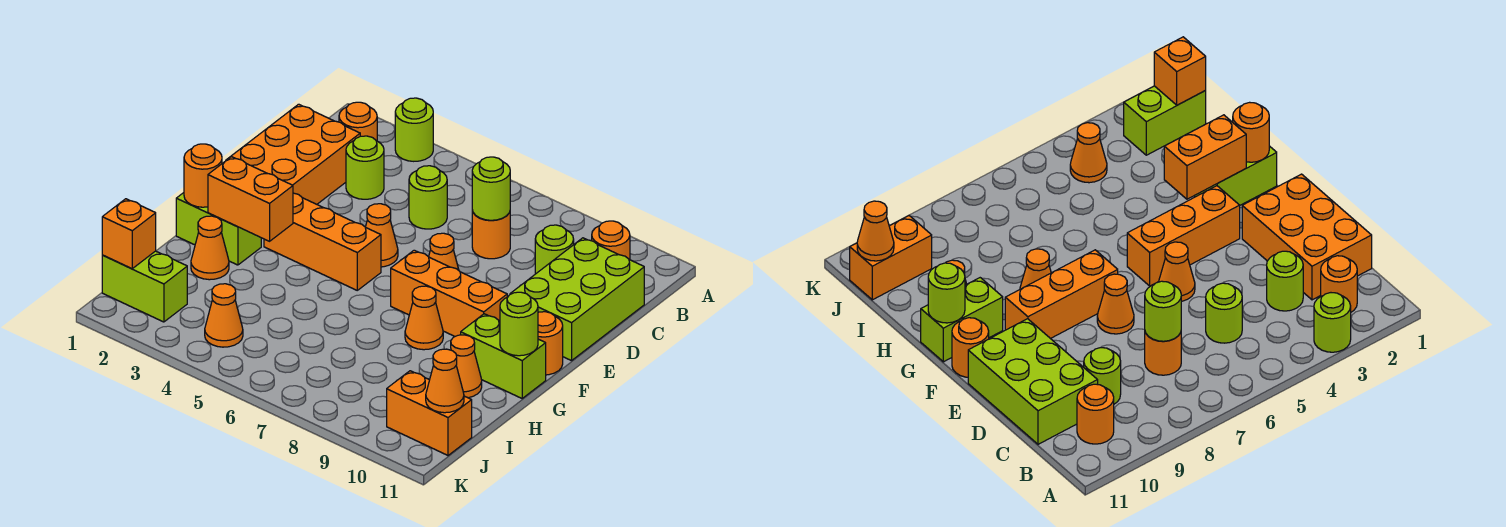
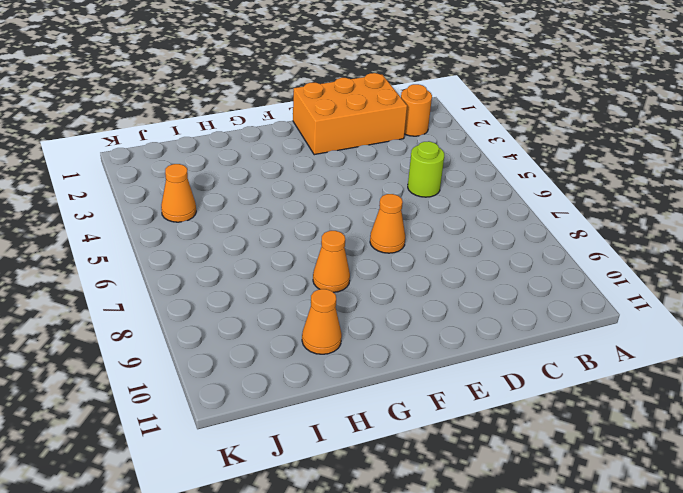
none -> lime 1x1 round brick [395,98,433,161]
none -> orange 1x1 round brick [592,221,630,260]
none -> lime 1x1 round brick [346,136,384,199]

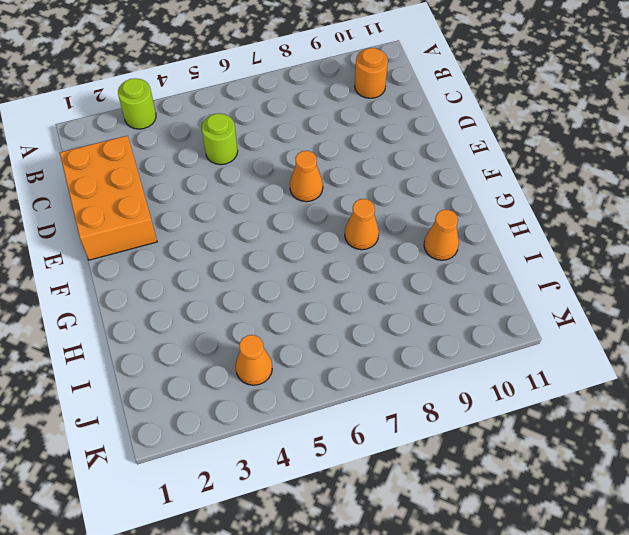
none -> orange 1x1 round brick [339,102,377,141]
none -> lime 1x1 round brick [346,136,384,199]
none -> orange 1x1 round brick [472,210,510,259]

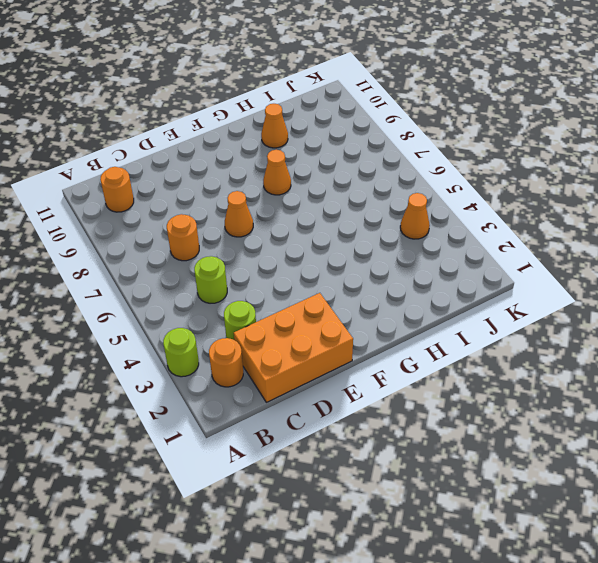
none -> lime 1x1 round brick [535,225,574,274]
none -> lime 2x3 brick [510,238,644,361]
none -> orange 1x1 cone [366,204,398,267]

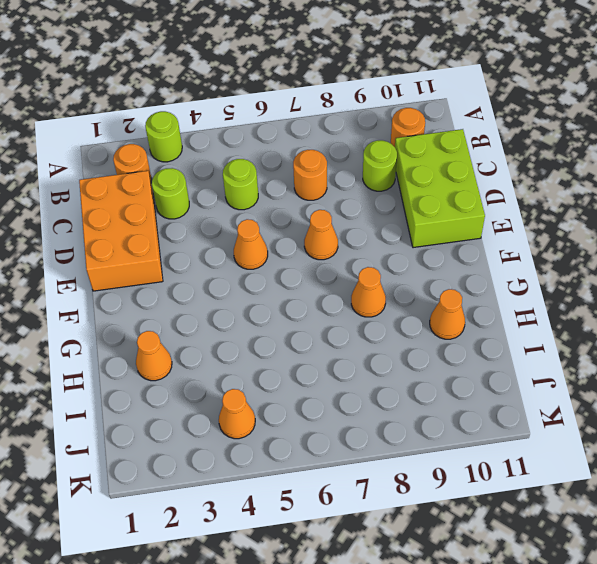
none -> orange 1x3 brick [264,193,381,290]
none -> orange 1x3 brick [391,250,507,336]
none -> orange 1x1 round brick [538,312,563,375]

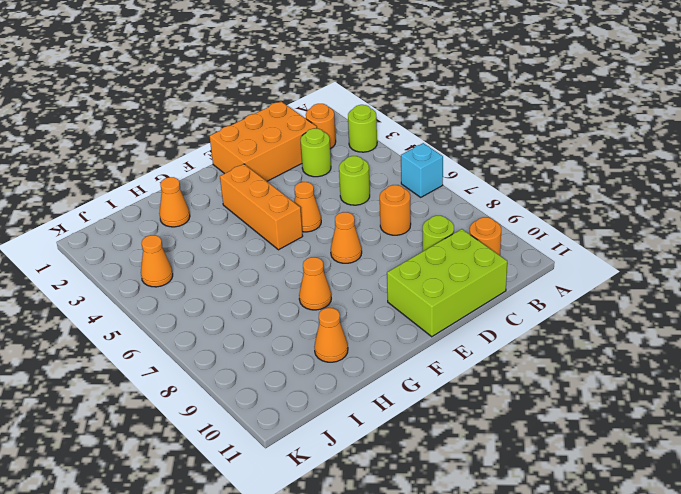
cyan 1x1 brick [401,143,443,197] -> none
none -> orange 1x3 brick [391,250,507,336]
none -> orange 1x1 round brick [538,312,563,375]
none -> lime 1x2 brick [176,193,261,265]

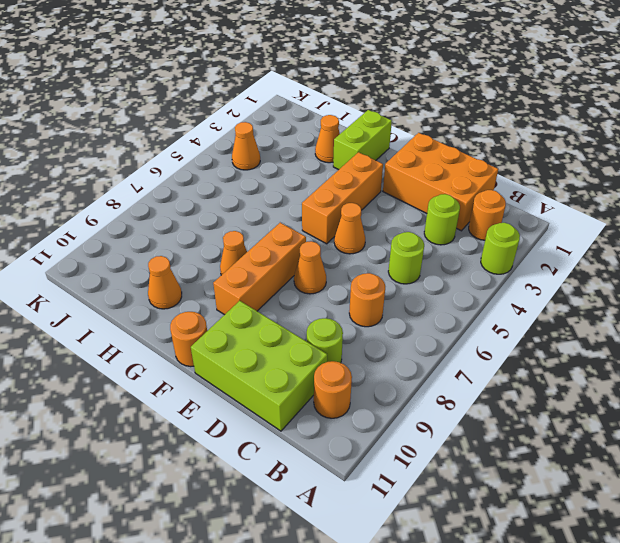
none -> lime 1x2 brick [461,314,546,398]
none -> lime 1x2 brick [102,251,187,322]
none -> orange 1x2 brick [387,371,472,455]

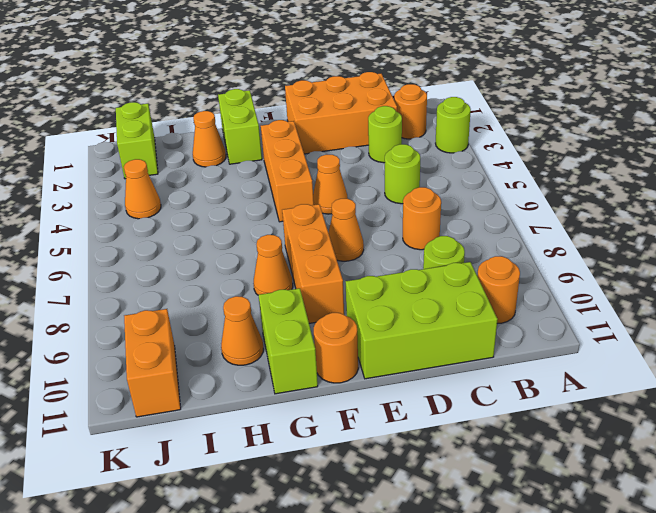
none -> lime 1x1 round brick [472,157,510,220]
none -> orange 1x1 round brick [184,144,222,207]
none -> orange 1x2 brick [208,157,293,241]

